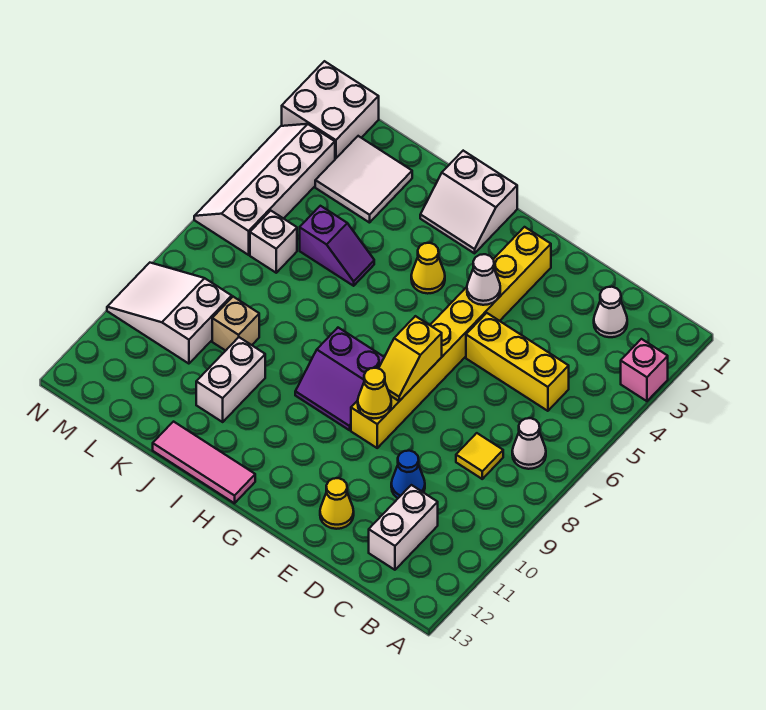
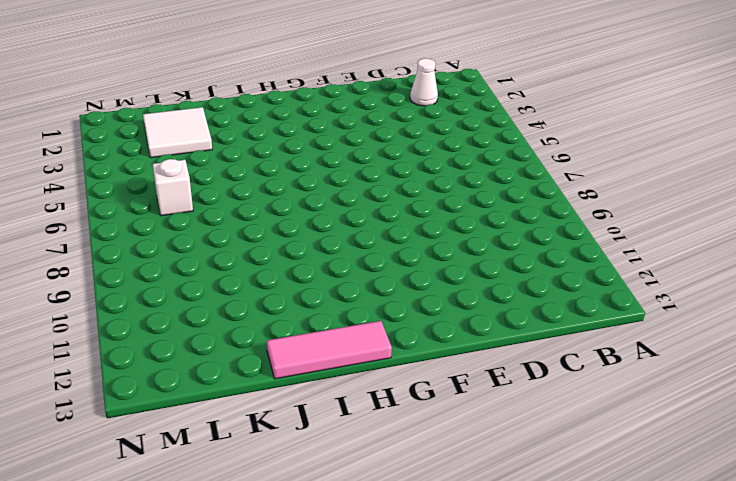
none -> pink 1x1 brick [621,339,668,401]
none -> white 1x1 cone [512,418,546,469]
none -> yellow 1x3 brick [466,313,569,411]

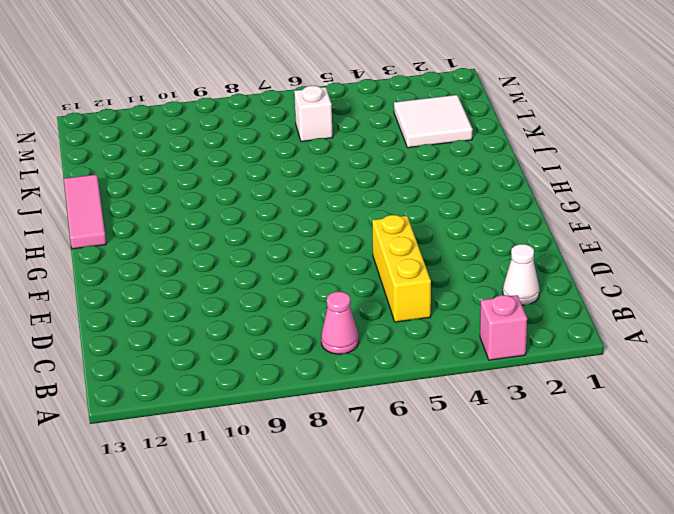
pink 1x1 cone [321,291,359,354] -> white 1x1 cone [512,418,546,469]
none -> yellow 1x1 tile [456,433,503,479]
none -> white 1x2 brick [369,485,438,570]
none -> blue 1x1 cone [391,451,425,498]

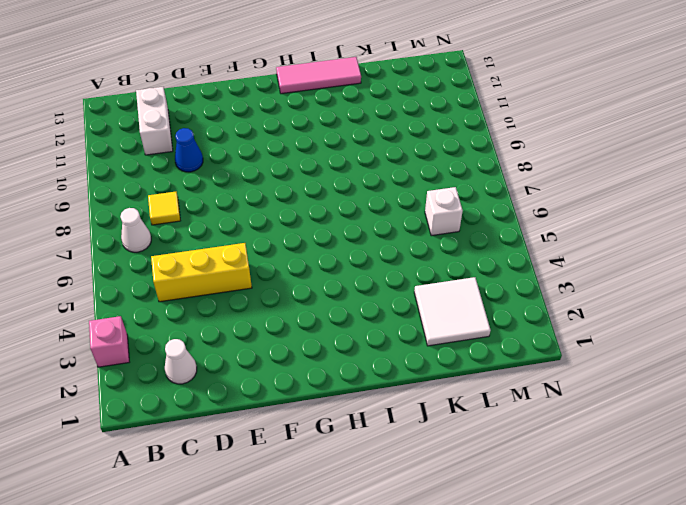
none -> yellow 1x1 cone [320,478,354,529]
none -> yellow 1x8 brick [351,227,551,448]
none -> purple 2x2 slope [295,328,384,430]

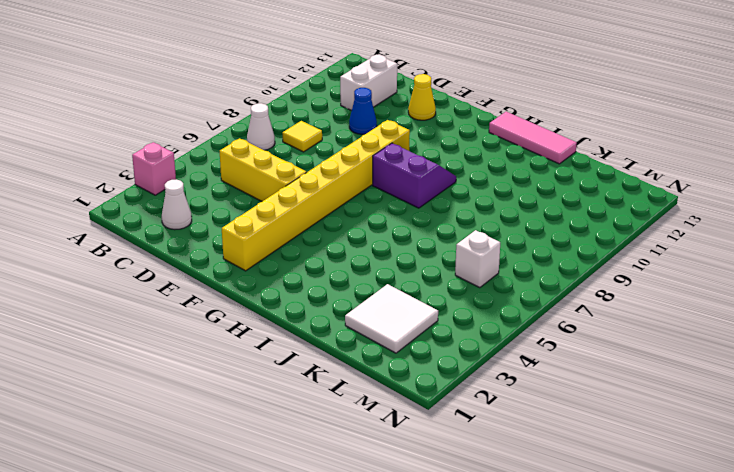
none -> white 2x2 slope [420,151,517,253]
none -> yellow 1x1 cone [411,243,445,294]
none -> purple 1x2 slope [300,206,374,286]

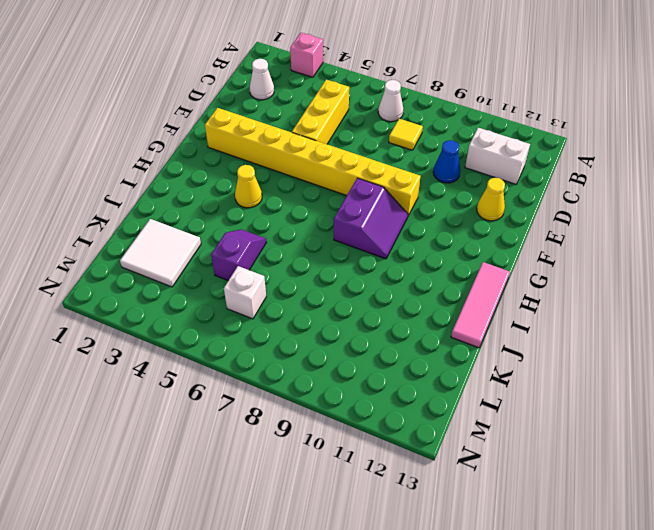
none -> white 2x2 slope [420,151,517,253]
none -> white 1x2 brick [196,337,265,422]
none -> tan 1x1 brick [212,297,259,351]

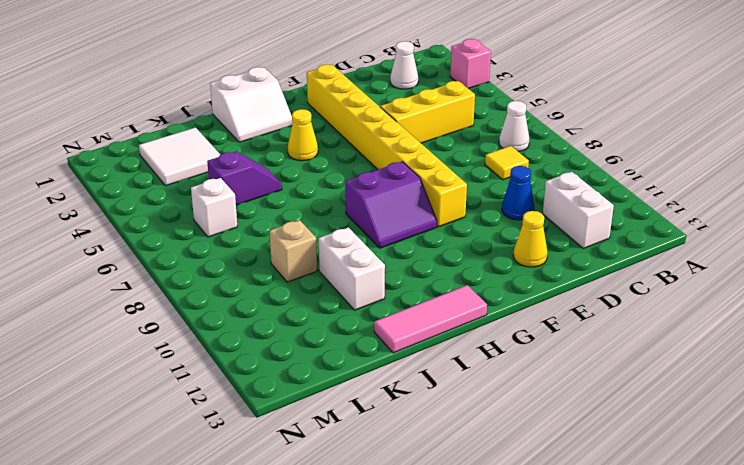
none -> white 2x3 slope [107,263,232,364]
none -> white 2x2 brick [282,61,379,159]
none -> white 2x4 slope [194,124,335,255]

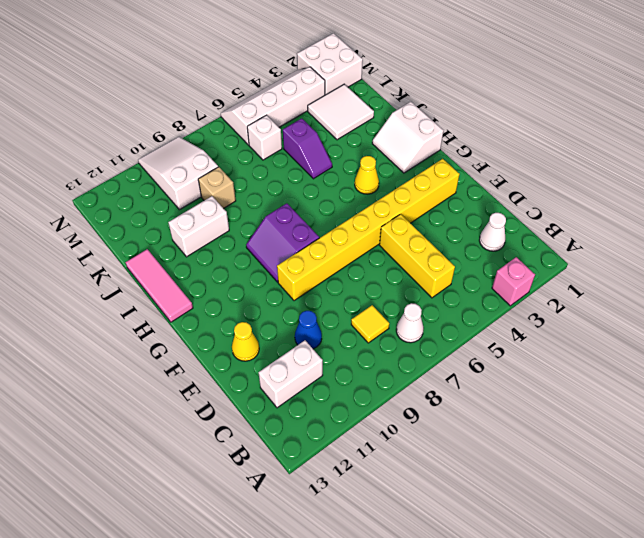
none -> white 1x1 cone [467,254,500,305]
none -> yellow 1x2 slope [379,316,442,401]
none -> yellow 1x1 cone [358,368,391,418]

